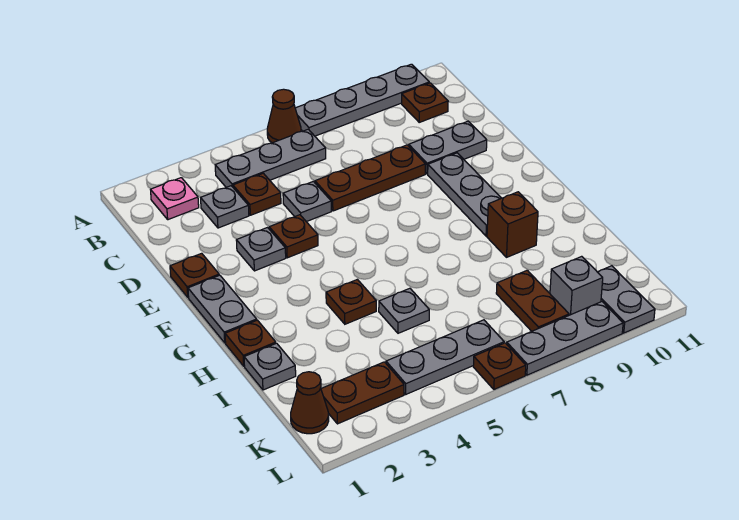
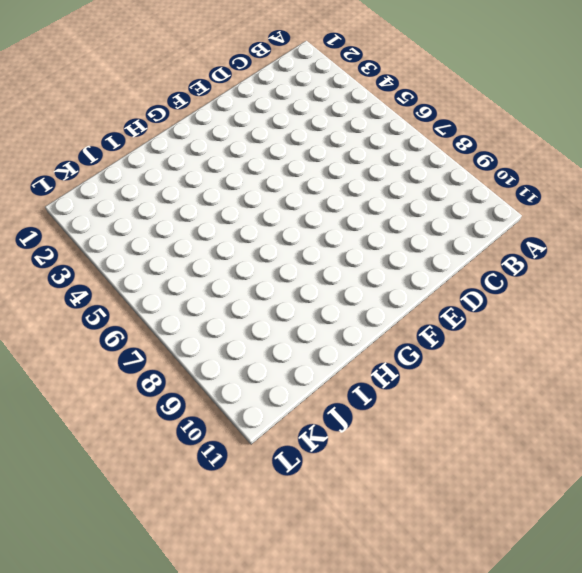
none -> brown 1x1 cone [267,89,301,143]
none -> grey 1x4 plate [295,64,429,136]
none -> pink 1x1 plate [151,178,199,220]

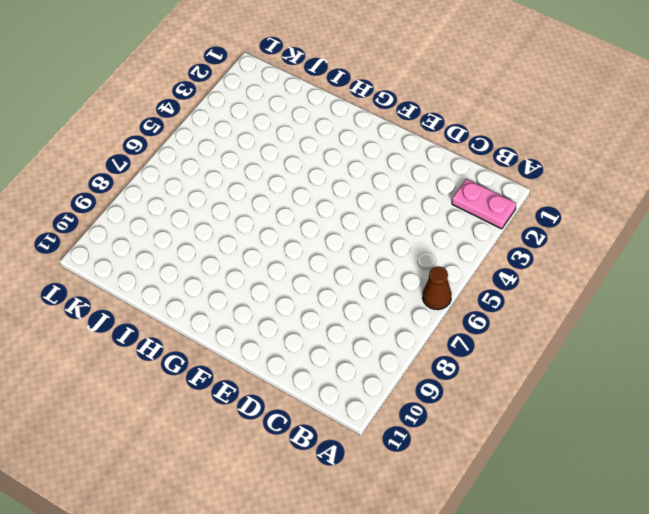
pink 1x2 plate [452,179,516,229] -> pink 1x1 plate [151,178,199,220]
none -> grey 1x4 plate [295,64,429,136]
none -> grey 1x3 plate [215,129,326,187]
none -> brown 1x1 plate [402,83,448,122]

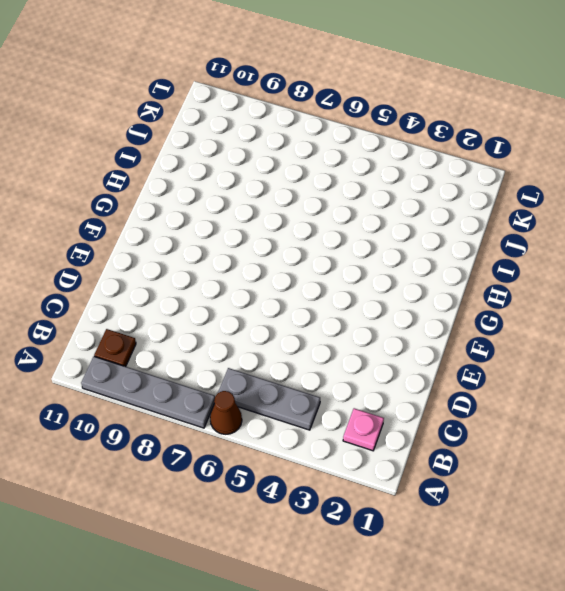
none -> grey 1x1 plate [201,186,249,228]
none -> brown 1x1 plate [233,173,281,215]
none -> grey 1x1 plate [283,181,331,222]

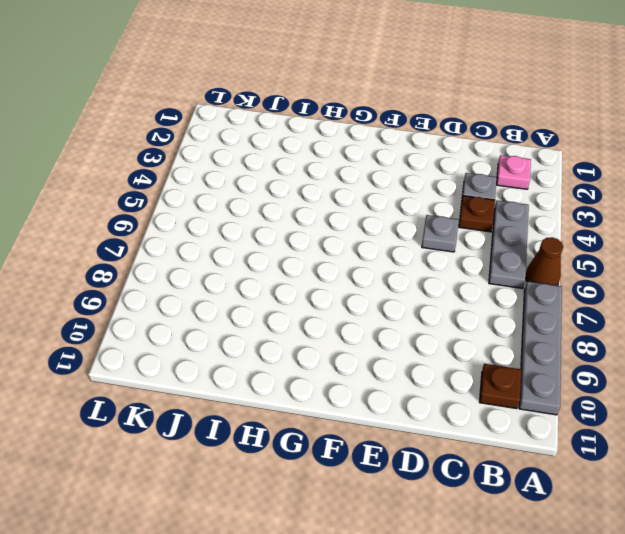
none -> brown 1x3 plate [315,145,426,211]
none -> grey 1x2 plate [409,121,487,174]
none -> brown 1x1 plate [170,253,219,297]

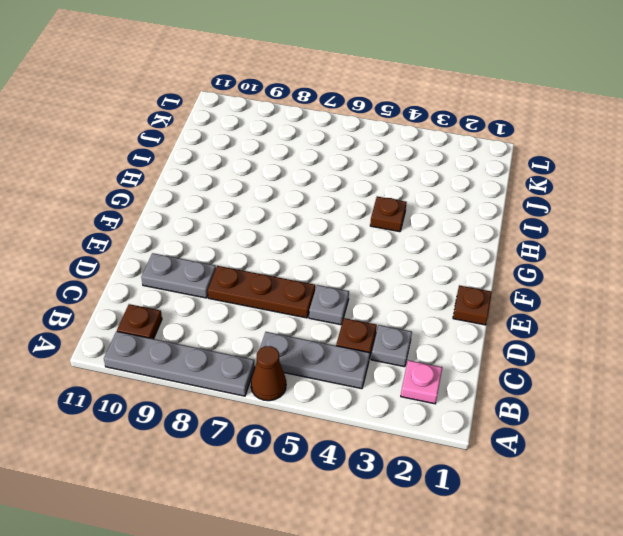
none -> grey 1x1 plate [236,228,286,271]
none -> brown 1x1 plate [269,215,318,258]
none -> grey 1x3 plate [428,153,501,236]

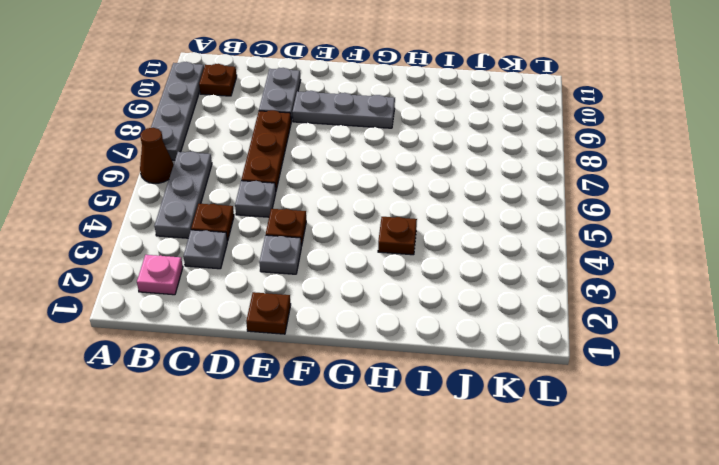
none -> grey 1x2 plate [188,275,257,343]
none -> brown 1x1 plate [225,320,276,366]
none -> brown 1x1 brick [487,192,538,257]

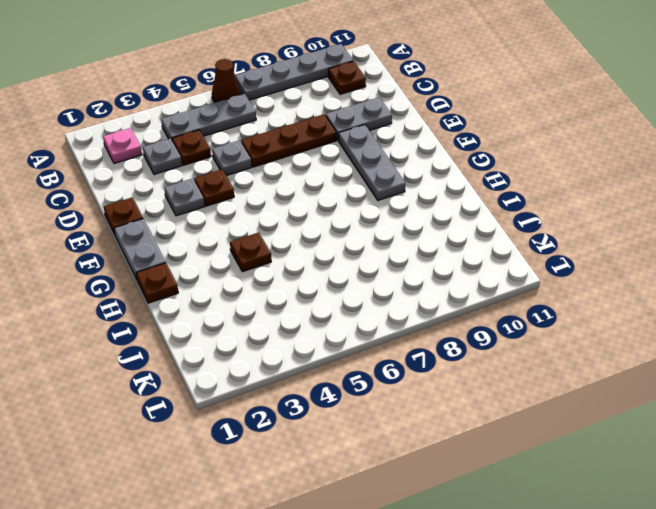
none -> brown 1x1 brick [487,192,538,257]
none -> grey 1x1 plate [244,343,296,390]
none -> grey 1x1 plate [379,288,429,333]

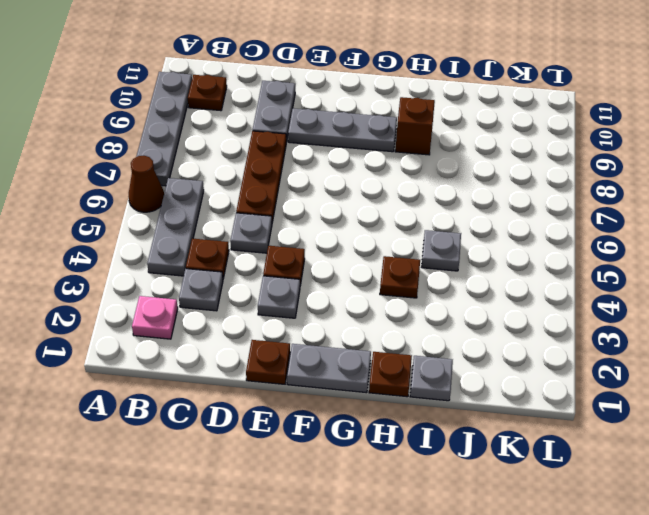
none -> brown 1x2 plate [496,270,569,331]
none -> brown 1x1 cone [291,372,329,434]
none -> brown 1x2 plate [321,362,404,424]

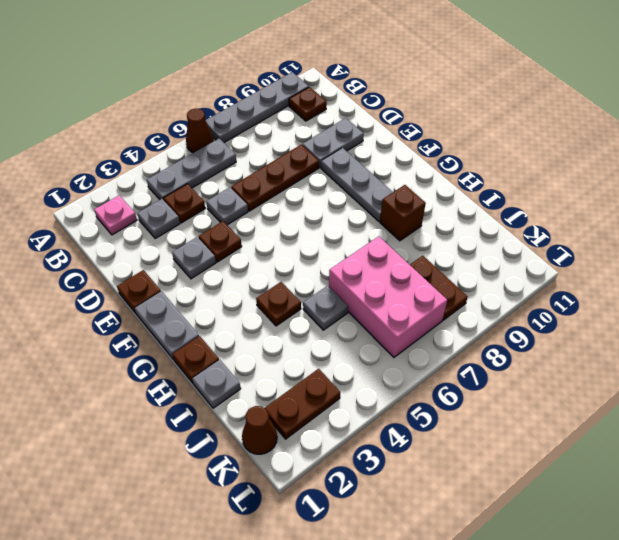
pink 2x3 brick [329,236,447,357] -> grey 1x3 plate [386,320,504,394]
none -> grey 1x1 brick [550,256,603,315]
none -> grey 1x2 plate [598,266,655,333]
none -> brown 1x1 plate [473,343,526,389]

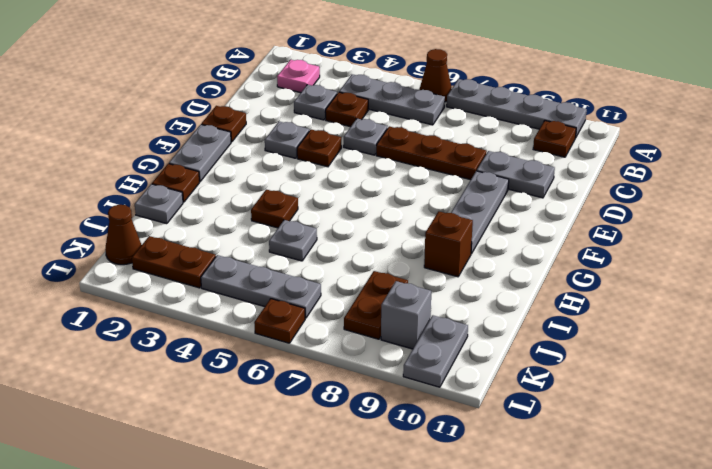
none -> grey 1x3 plate [507,302,623,375]

